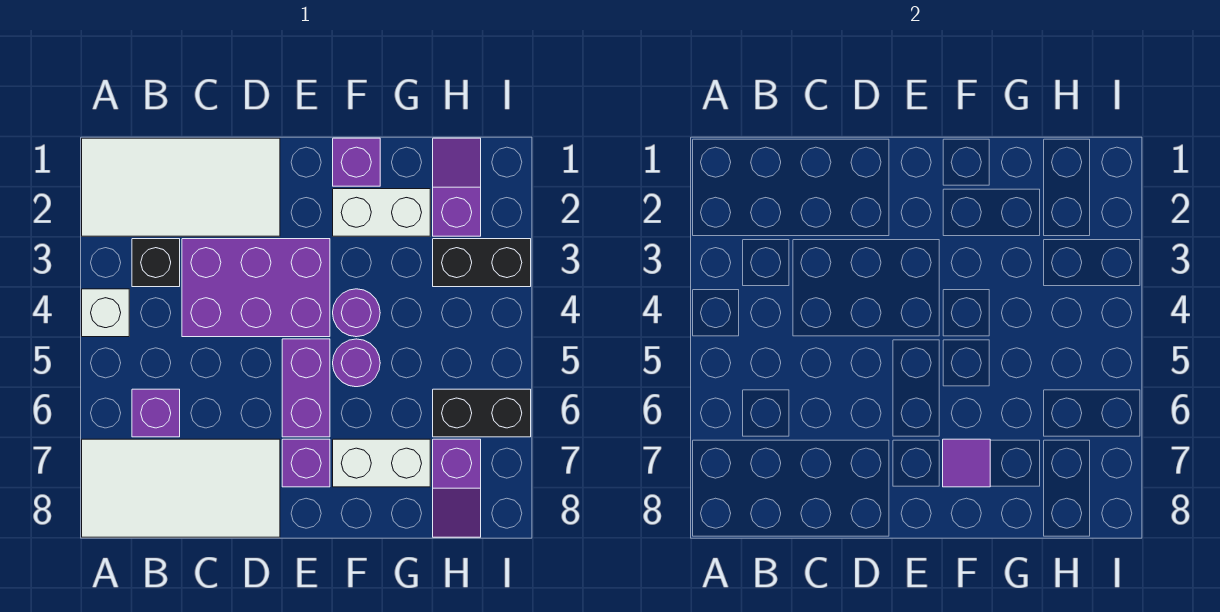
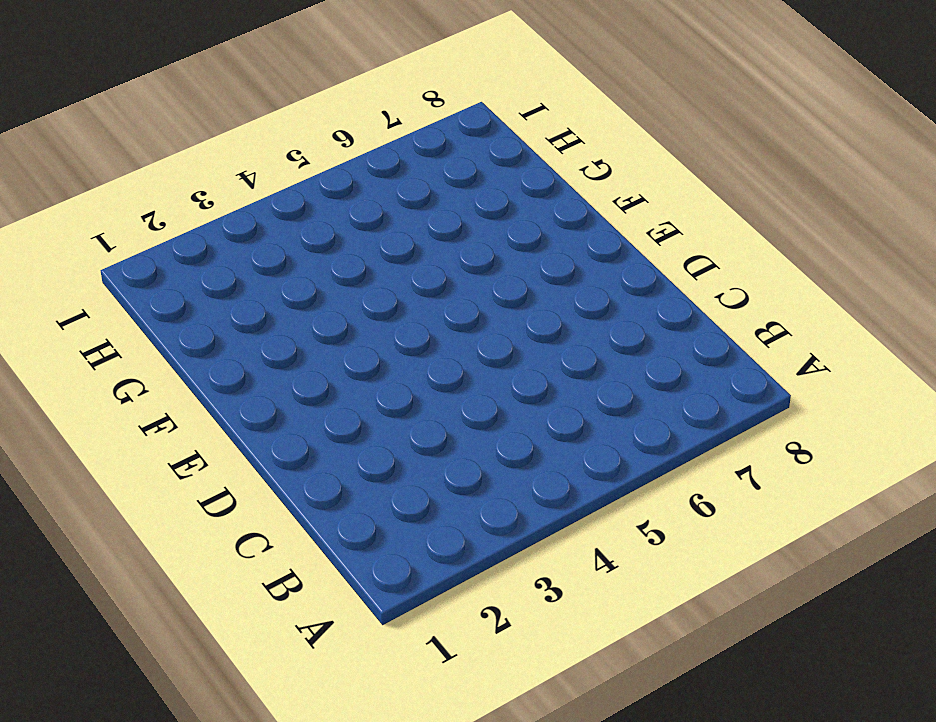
none -> white 2x4 tile [82,138,280,236]
none -> white 1x1 brick [82,289,129,337]
none -> white 2x4 tile [82,439,280,537]

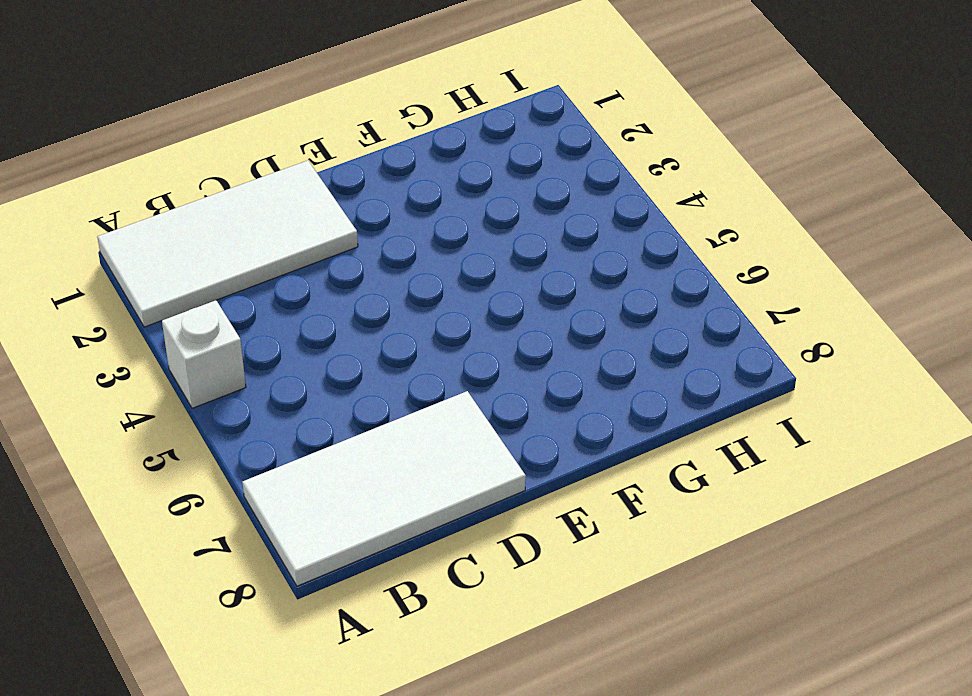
none -> black 1x1 brick [132,239,180,287]
none -> purple 1x1 brick [132,389,180,437]
none -> purple 2x3 brick [182,239,330,337]

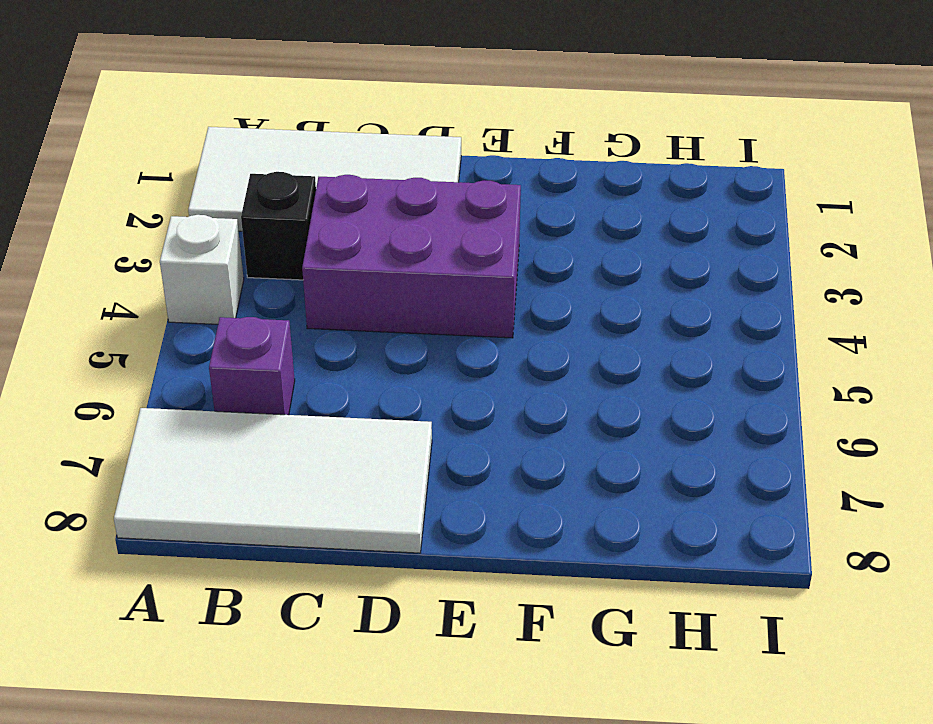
none -> purple 1x2 brick [282,339,330,437]
none -> purple 1x1 brick [282,439,330,487]
none -> purple 1x1 brick [333,138,380,186]

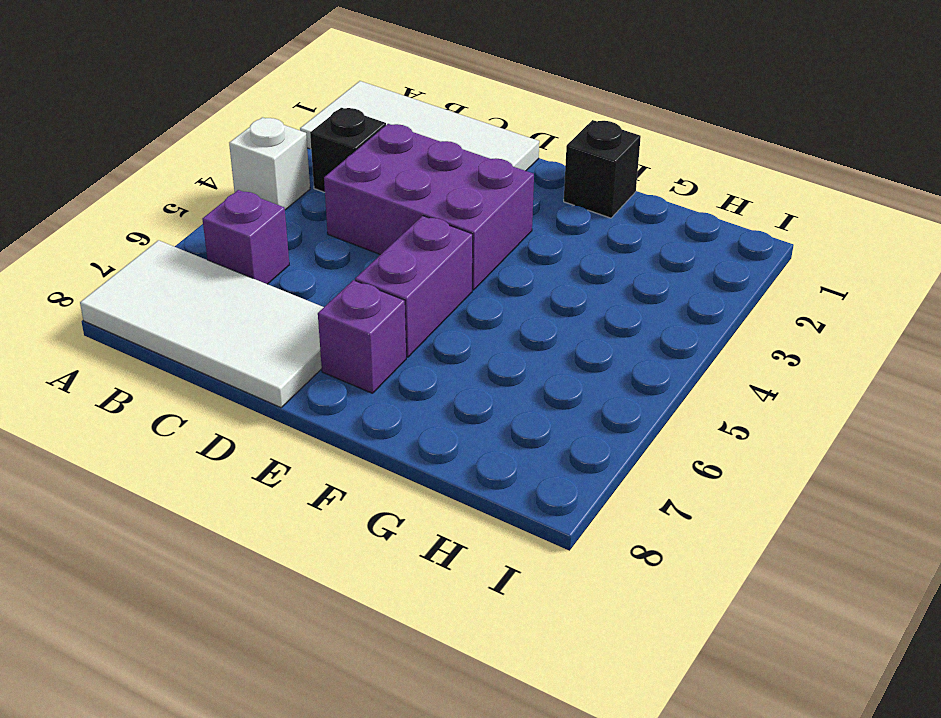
black 1x1 brick [564,120,641,218] -> purple 1x1 brick [333,138,380,186]
none -> white 1x2 brick [333,189,430,236]
none -> purple 1x1 round brick [333,289,380,337]
none -> purple 1x1 round brick [333,339,380,387]

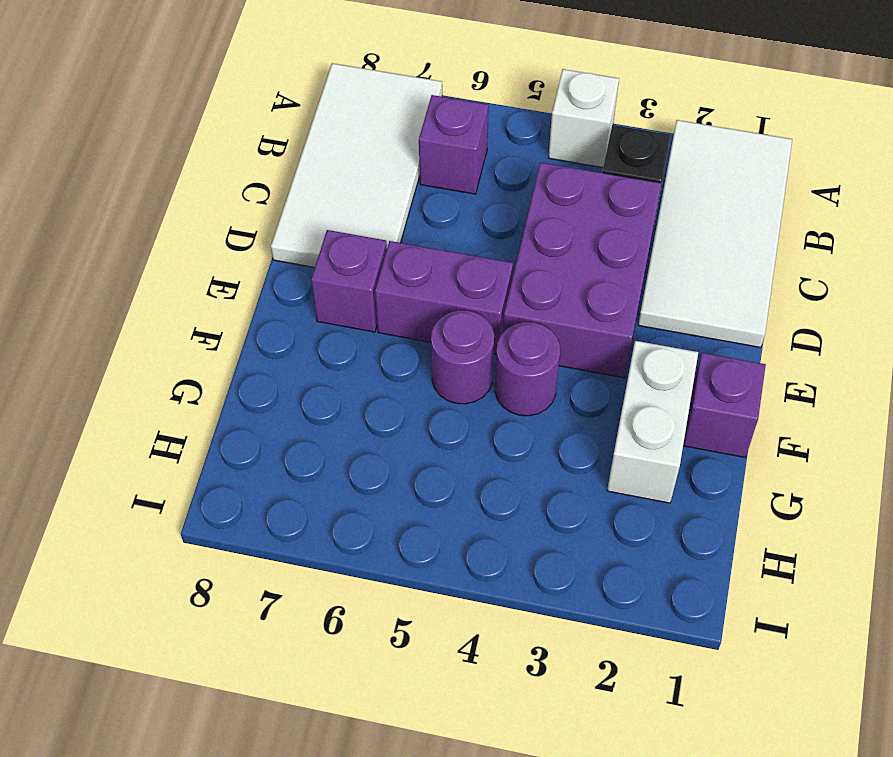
none -> white 1x2 brick [333,439,430,487]
none -> purple 1x2 slope [433,138,481,236]
none -> black 1x2 brick [433,239,531,287]

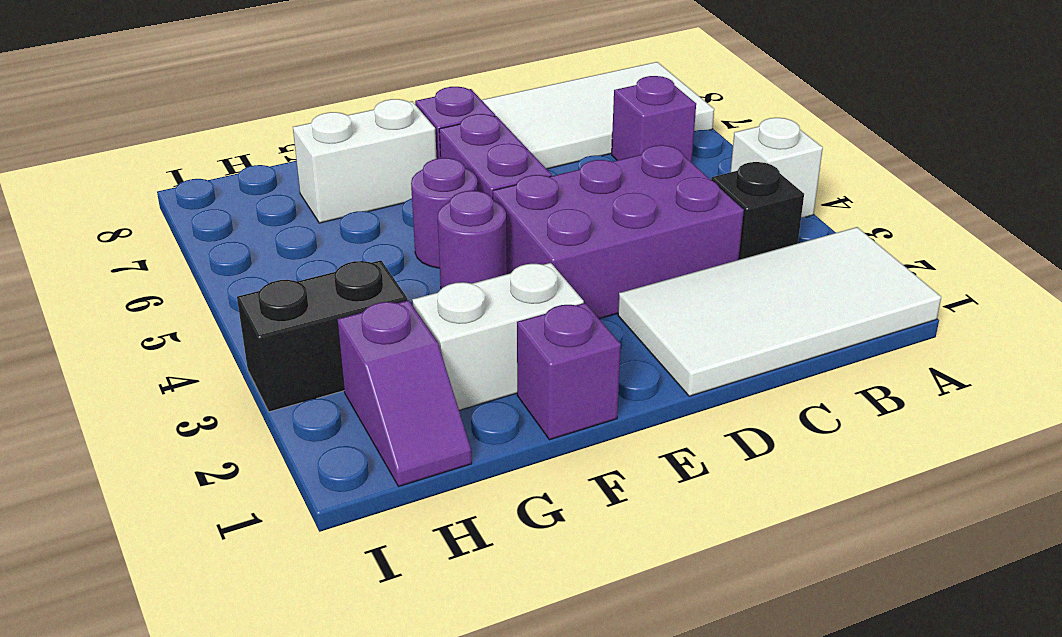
none -> black 1x2 brick [433,389,531,437]
none -> purple 1x2 slope [433,439,481,537]
none -> purple 1x1 tile [943,439,990,487]

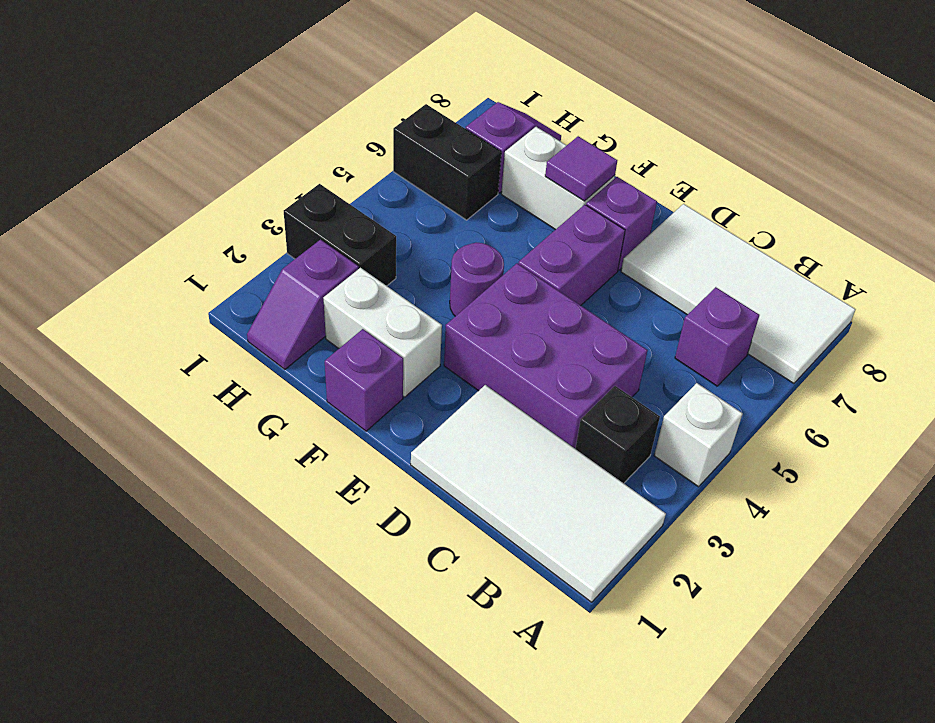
none -> purple 1x1 round brick [333,339,380,387]

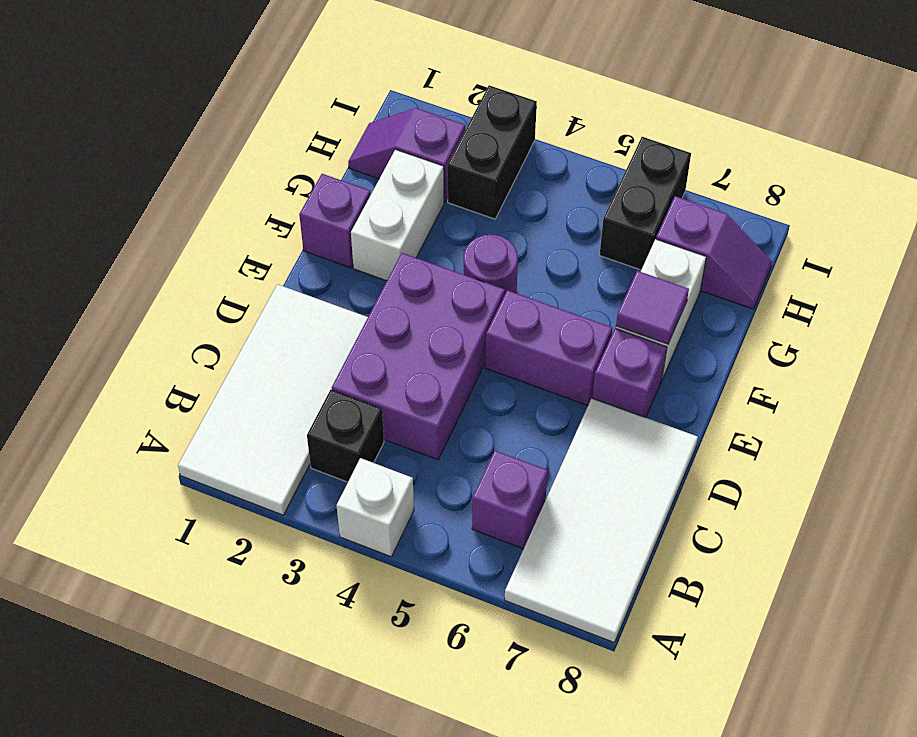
none -> purple 1x1 round brick [333,339,380,387]

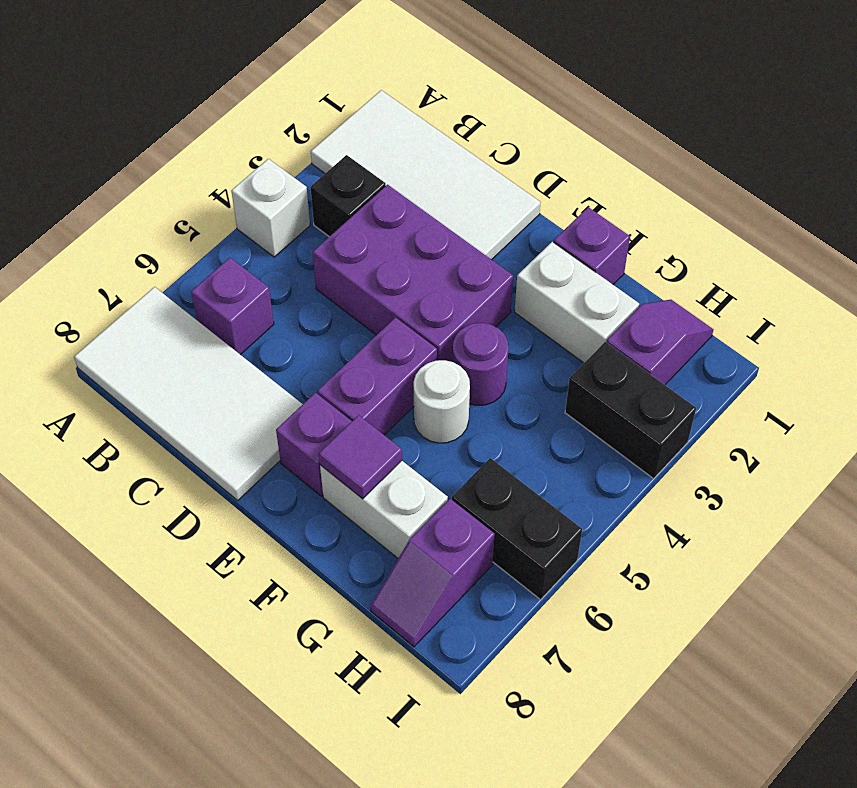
white 1x1 round brick [414,360,470,443] -> purple 1x1 round brick [333,339,380,387]

